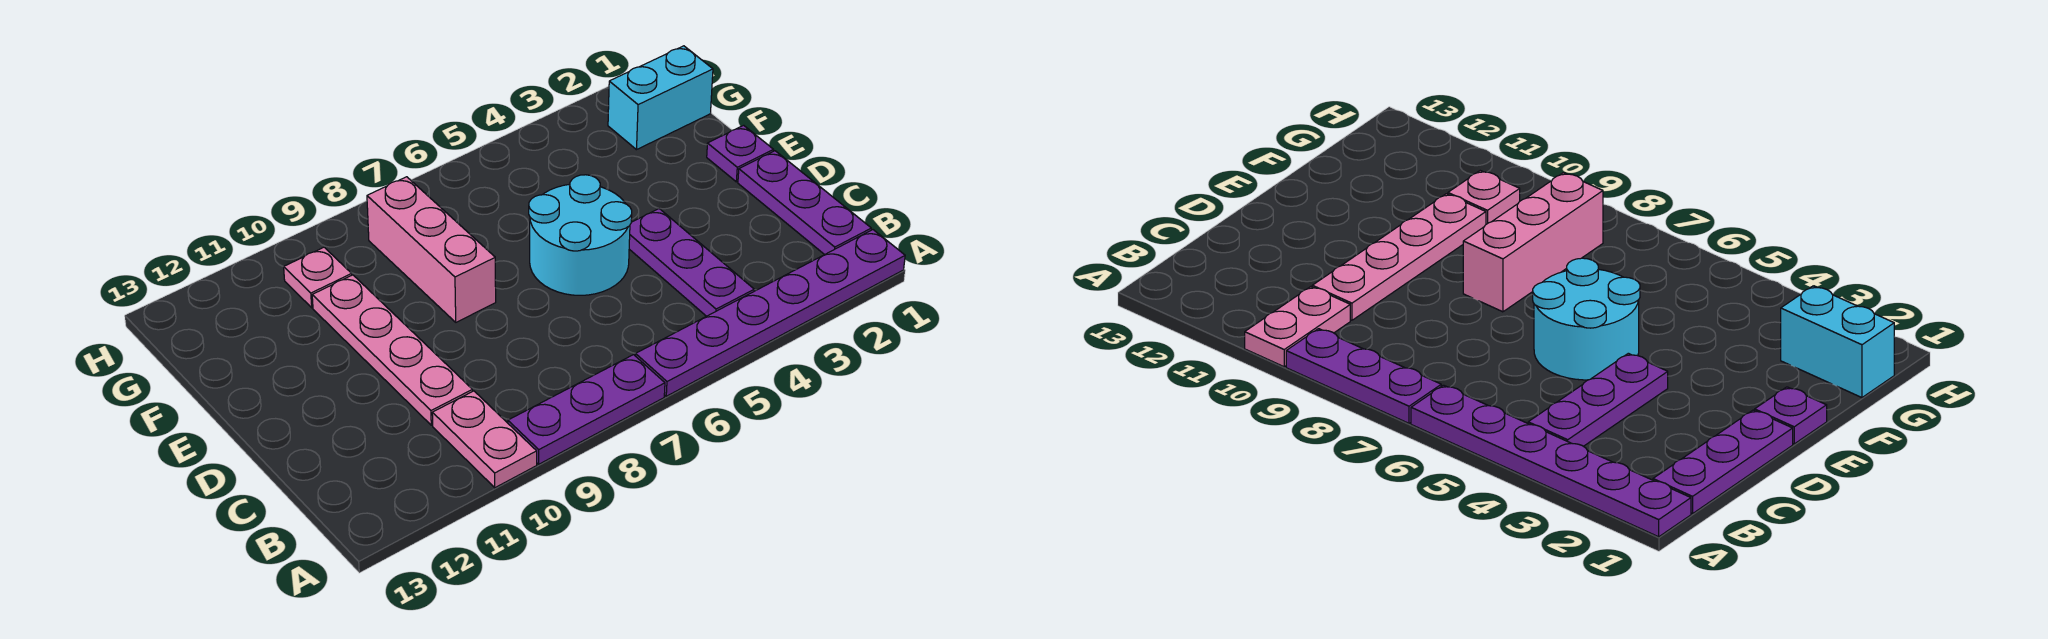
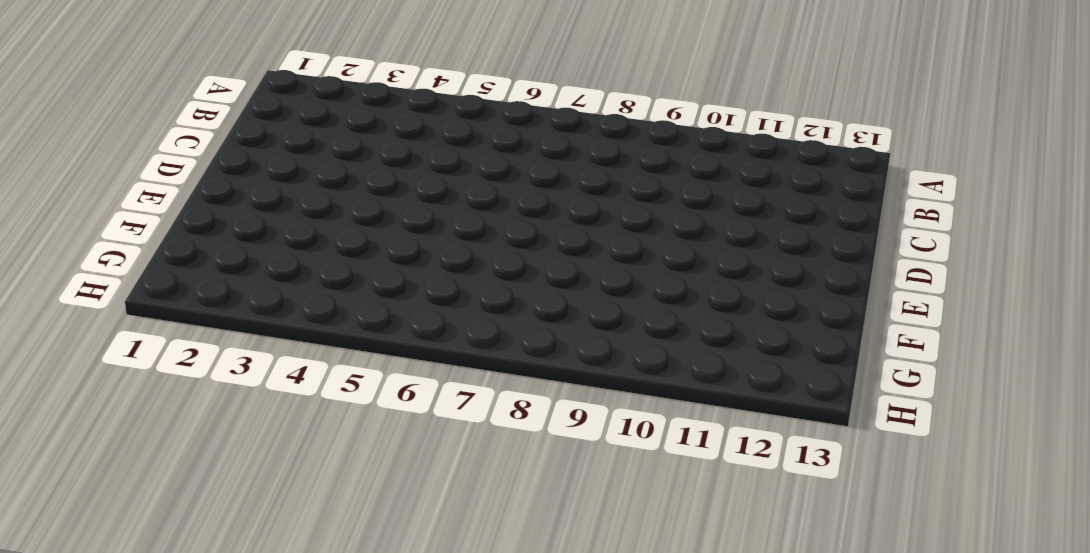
none -> purple 1x6 plate [636,230,905,396]
none -> purple 1x3 plate [508,355,665,464]

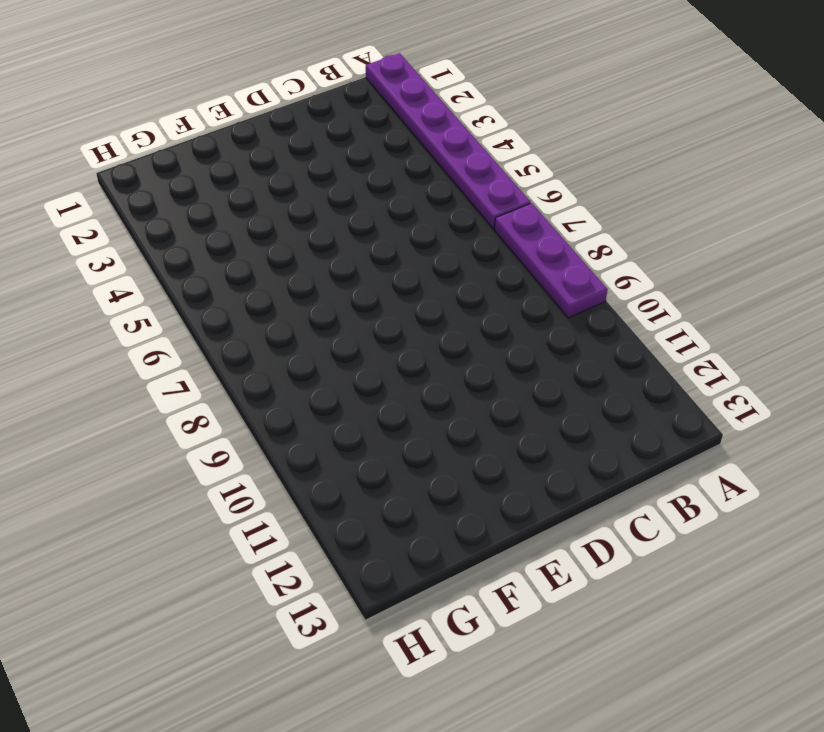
none -> pink 1x2 plate [432,391,537,488]
none -> purple 1x3 plate [738,151,871,255]

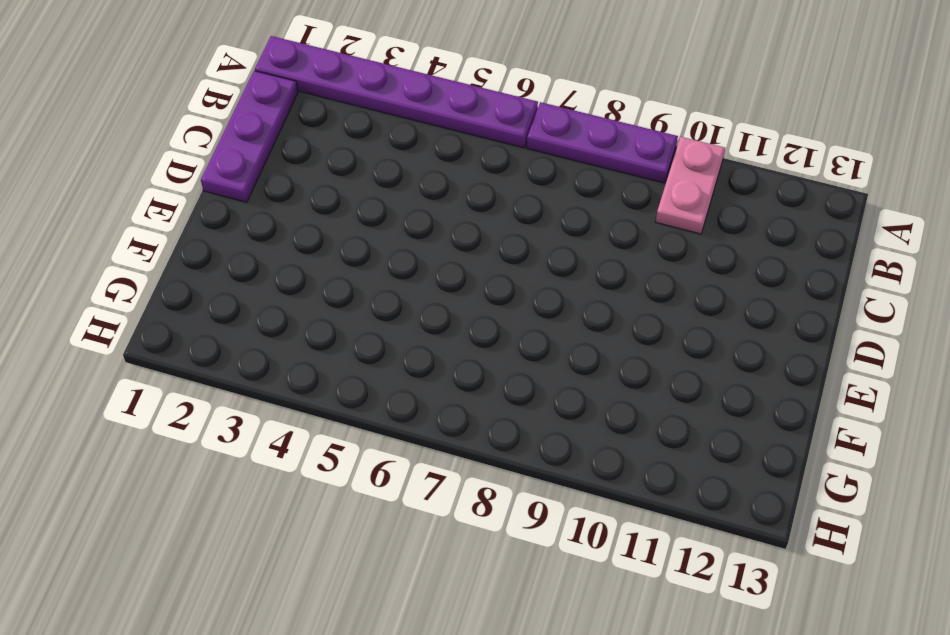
none -> purple 1x3 plate [629,209,754,316]
none -> pink 1x4 plate [312,275,473,425]

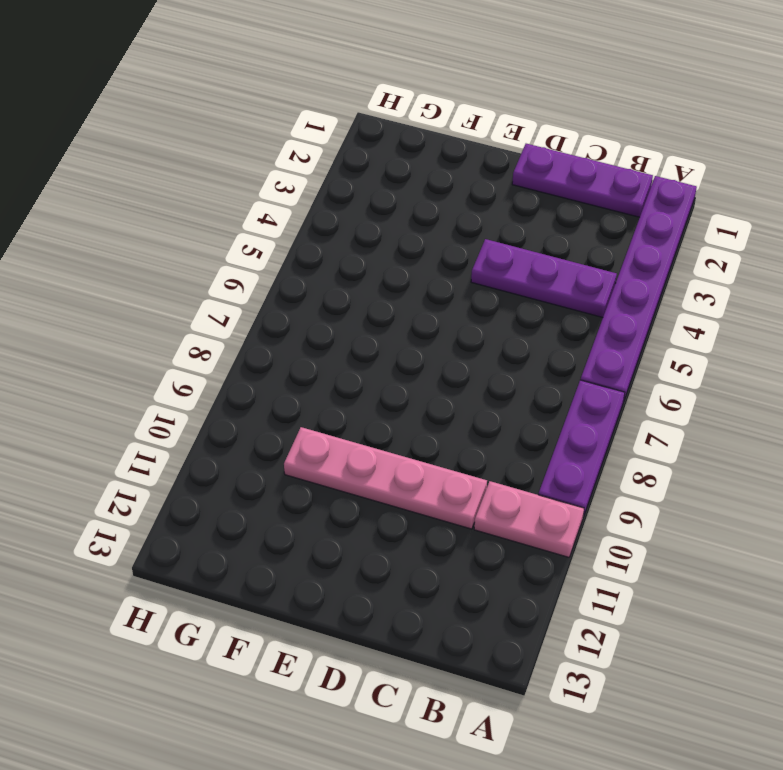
none -> cyan 2x2 round brick [529,175,632,295]
none -> purple 1x1 plate [707,125,773,182]

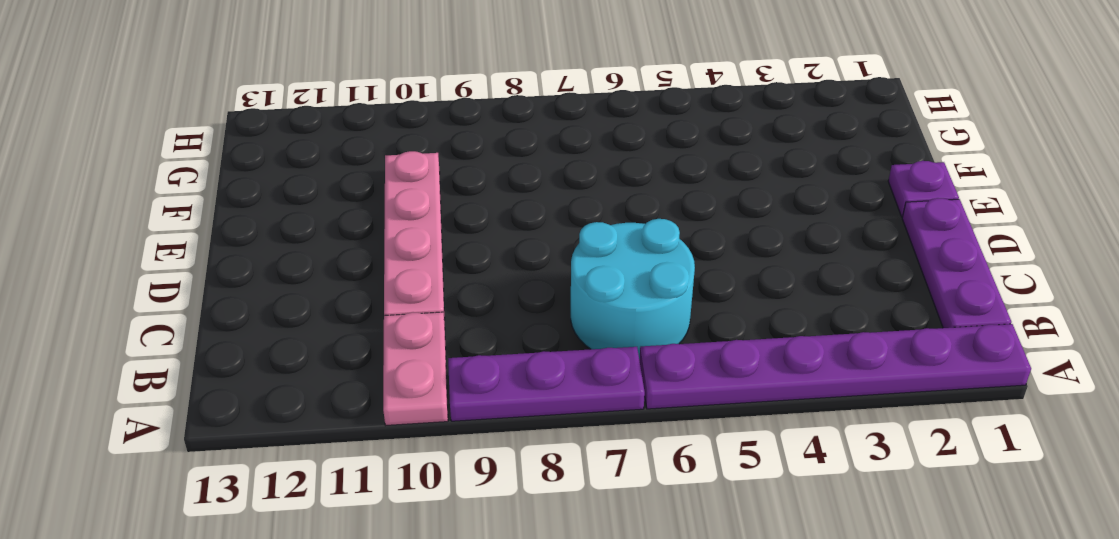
cyan 2x2 round brick [571,219,695,359] -> cyan 2x2 round brick moved to [529,175,632,295]
none -> purple 1x3 plate [629,209,754,316]
none -> pink 1x3 brick [367,177,496,322]

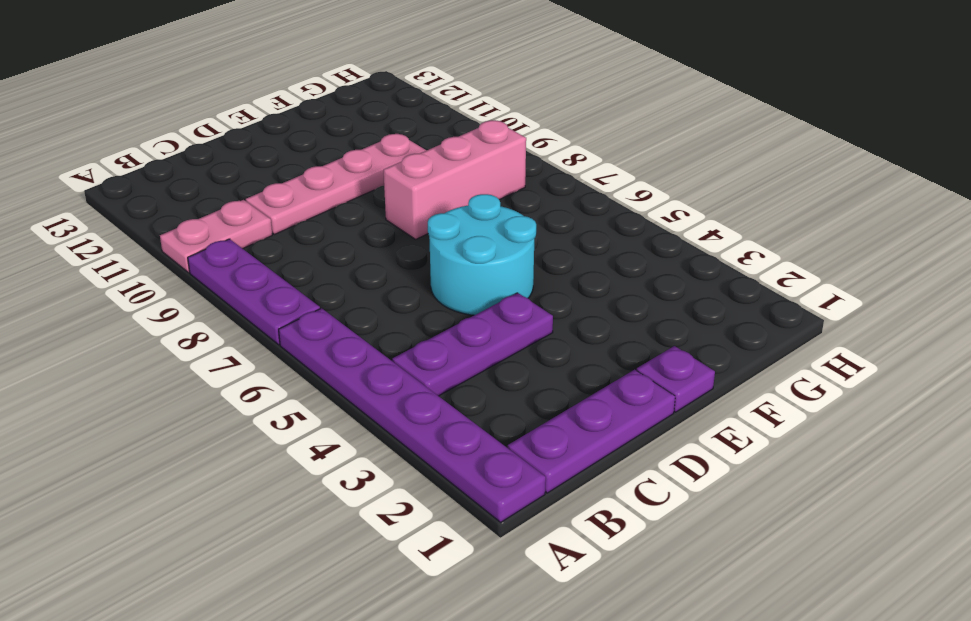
none -> cyan 1x2 brick [608,46,713,150]
none -> pink 1x1 plate [284,247,352,308]

